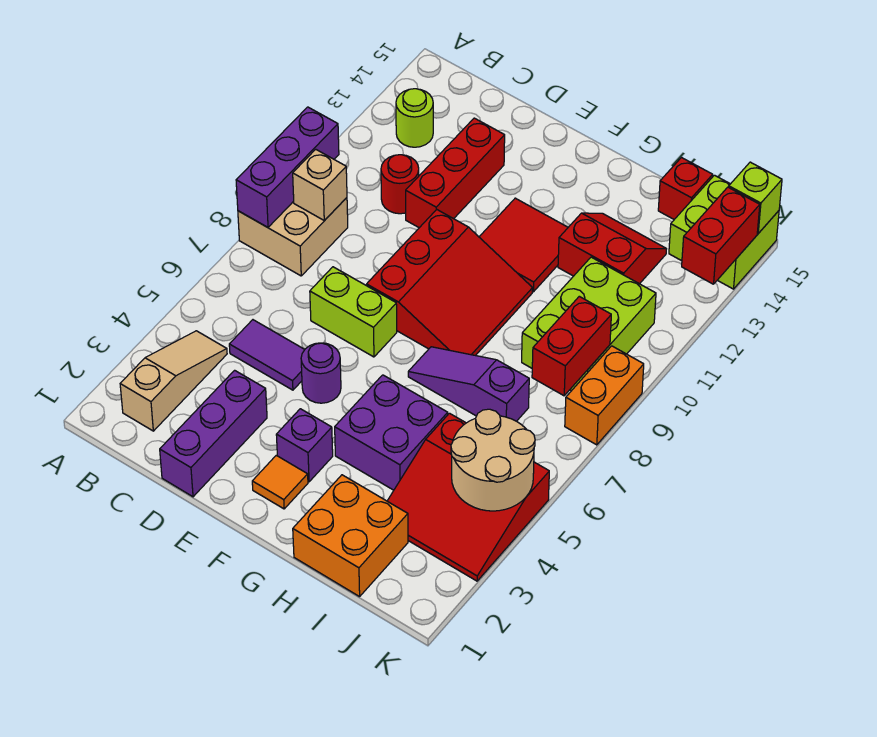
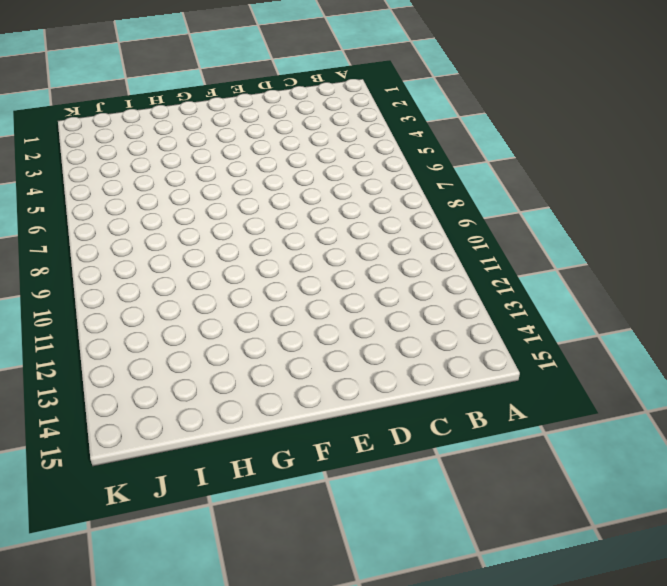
none -> tan 2x2 brick [238,198,348,276]
none -> tan 1x3 slope [120,331,227,431]
none -> lime 1x1 round brick [396,89,433,147]

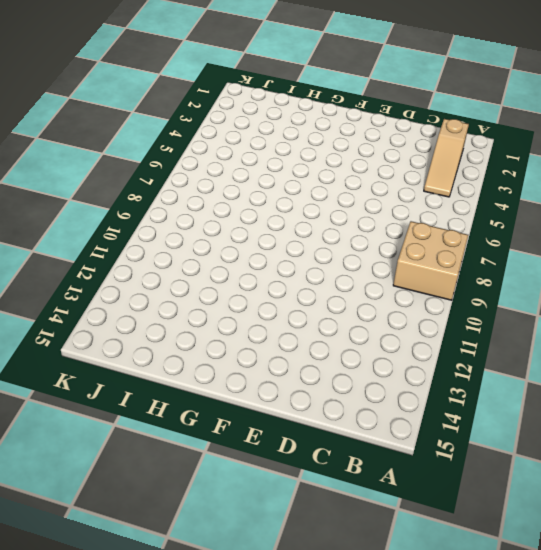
none -> lime 1x1 round brick [396,89,433,147]
none -> purple 1x2 tile [229,320,305,390]
none -> red 1x1 round brick [381,155,419,214]

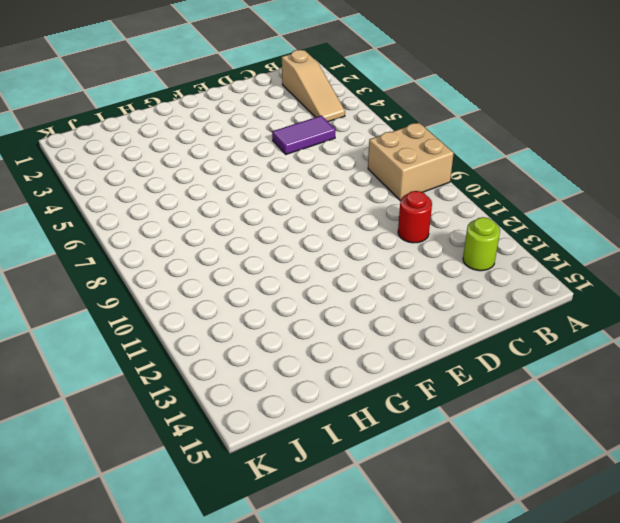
none -> purple 1x3 brick [160,370,267,497]
none -> lime 1x2 brick [310,267,397,357]
none -> red 1x3 brick [406,118,505,228]

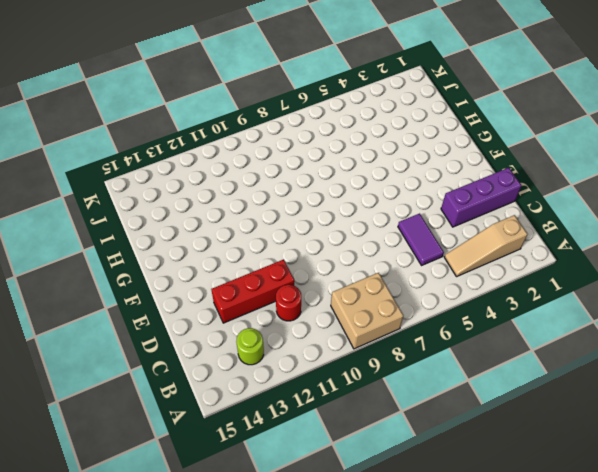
none -> lime 1x2 brick [310,267,397,357]
none -> purple 1x1 round brick [301,343,341,403]
none -> red 3x3 slope [367,210,533,356]

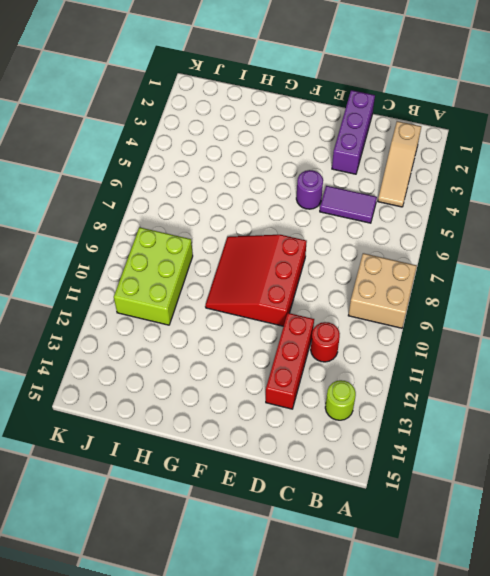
none -> lime 1x2 brick [310,267,397,357]
none -> orange 1x1 tile [252,455,308,509]
none -> purple 1x1 brick [276,409,333,482]

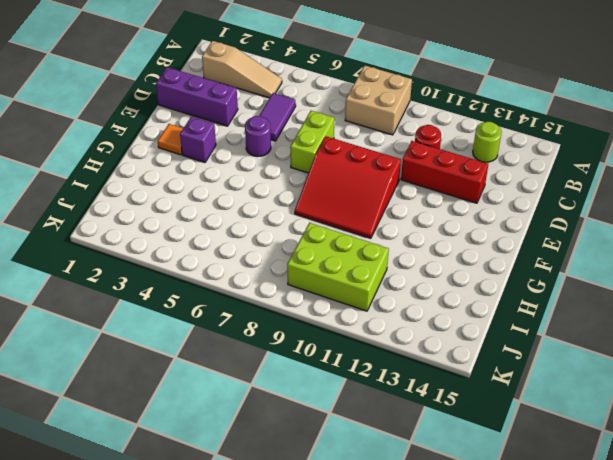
none -> red 2x2 tile [479,198,568,292]
none -> purple 2x2 brick [335,375,448,490]
none -> purple 1x3 slope [408,347,529,421]

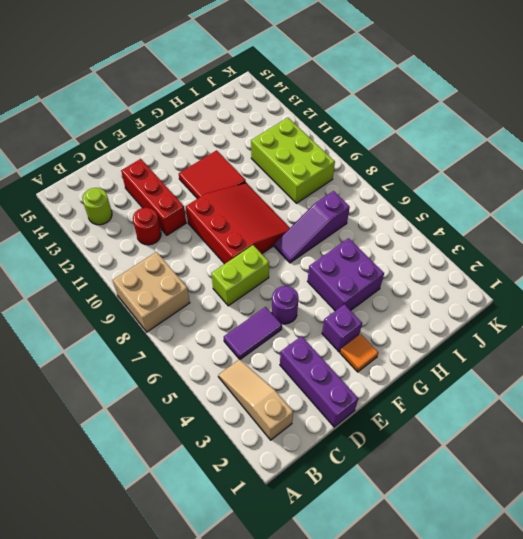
none -> orange 2x2 brick [293,475,408,597]
none -> red 2x2 slope [558,213,666,284]
none -> red 3x3 slope [388,413,549,581]

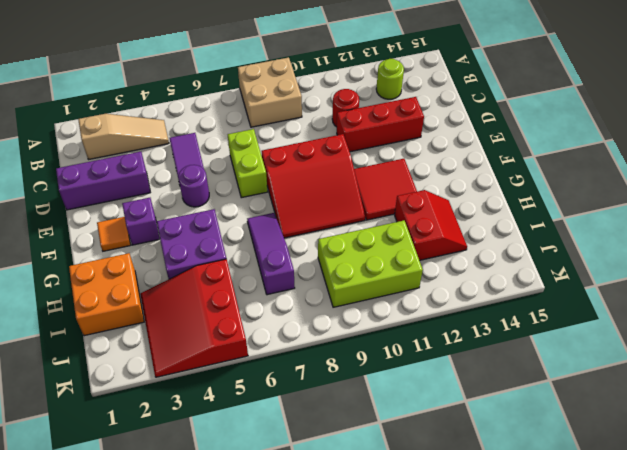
none -> red 1x1 brick [658,158,713,219]
none -> lime 2x2 brick [669,175,779,289]
none -> orange 1x2 brick [565,346,644,445]

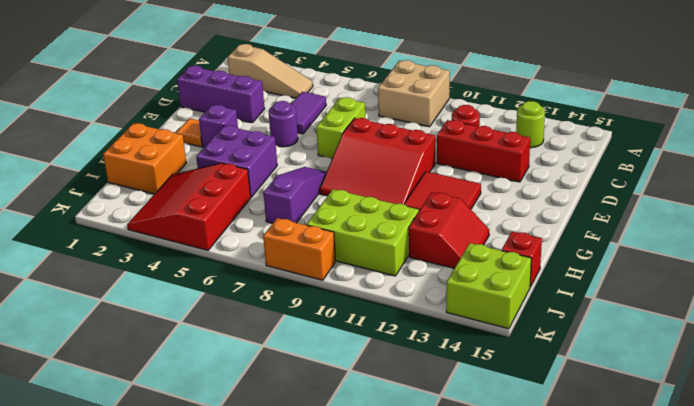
none -> purple 1x3 brick [236,107,339,227]
none -> tan 1x1 brick [293,149,347,221]
none -> tan 2x2 round brick [451,409,535,511]

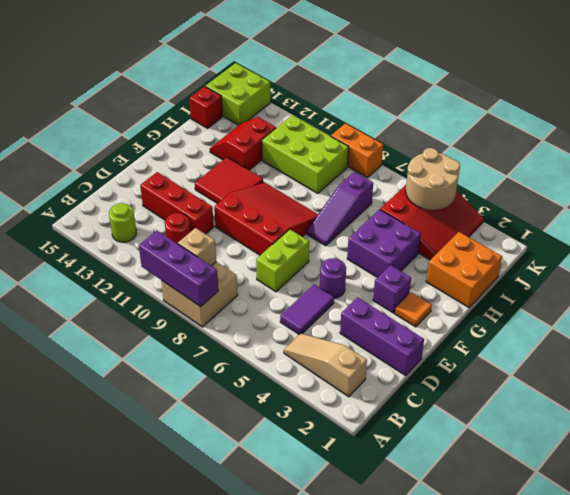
none -> red 1x2 brick [532,296,611,396]
none -> red 1x2 brick [682,187,760,284]
none -> lime 1x1 brick [729,162,782,233]

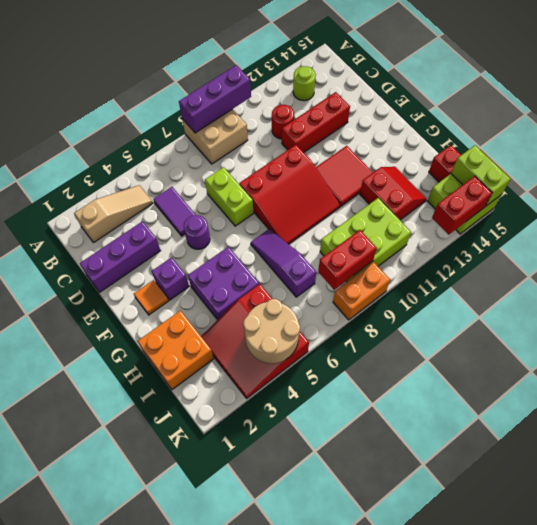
lime 1x2 brick [451,145,511,207] -> lime 1x1 brick [729,162,782,233]
none -> tan 1x1 brick [293,149,347,221]

